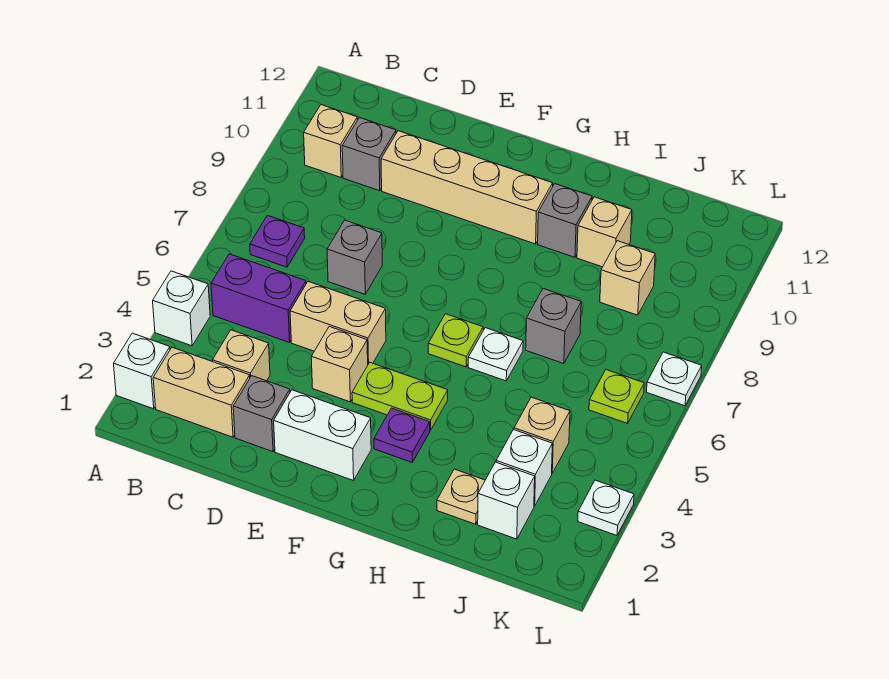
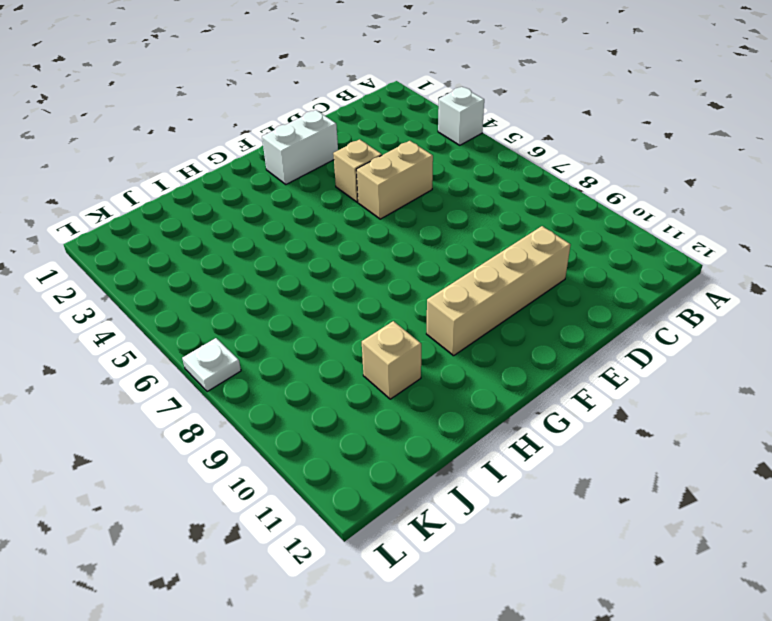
none -> white 1x1 brick [114,333,170,409]
none -> tan 1x2 brick [153,347,250,437]
none -> purple 1x2 brick [211,254,306,342]

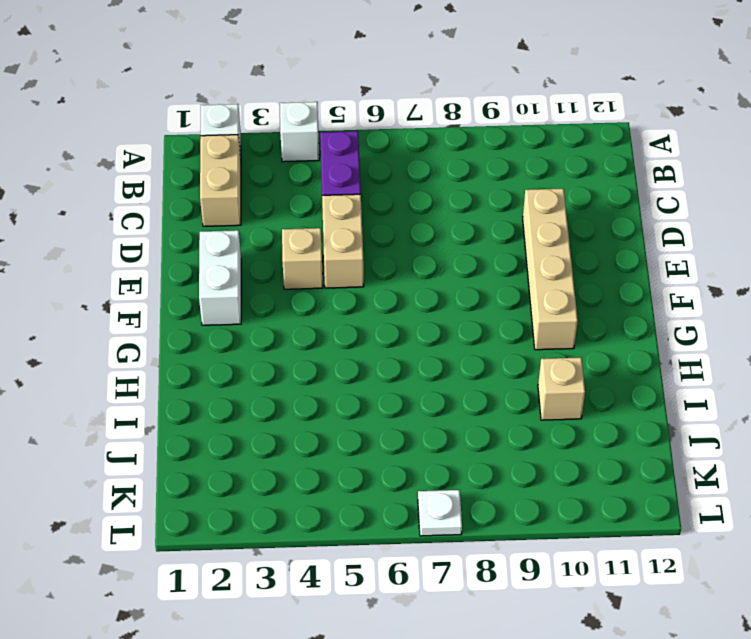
none -> purple 1x1 plate [250,215,305,267]
none -> tan 1x1 brick [304,105,357,177]
none -> tan 1x1 brick [213,330,270,381]

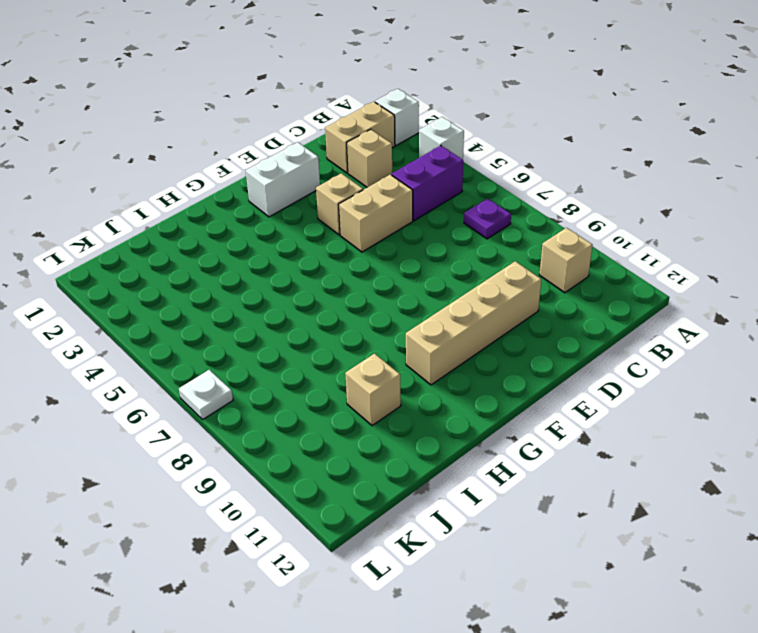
none -> grey 1x1 brick [342,118,396,191]
none -> grey 1x1 brick [233,376,290,452]
none -> grey 1x1 brick [327,220,382,294]

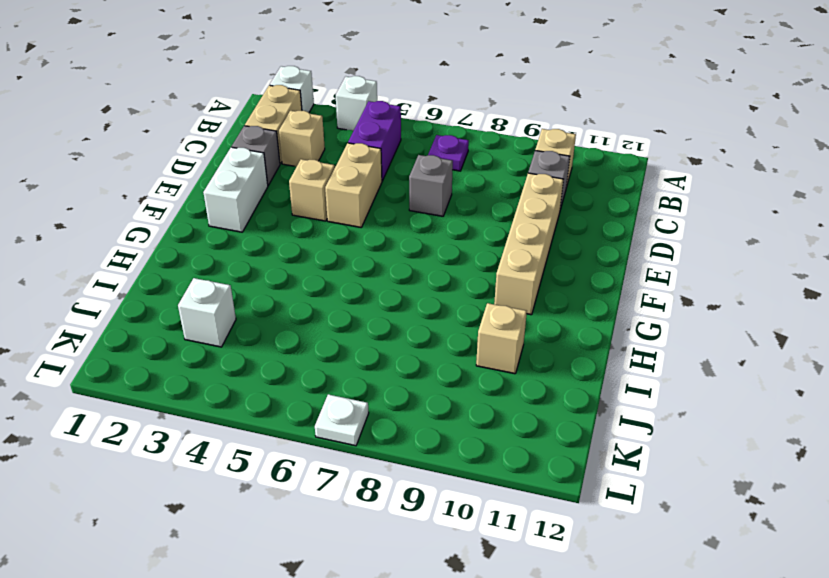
none -> lime 1x2 plate [352,363,448,430]
none -> purple 1x1 plate [374,408,430,462]
none -> lime 1x1 plate [428,314,483,367]

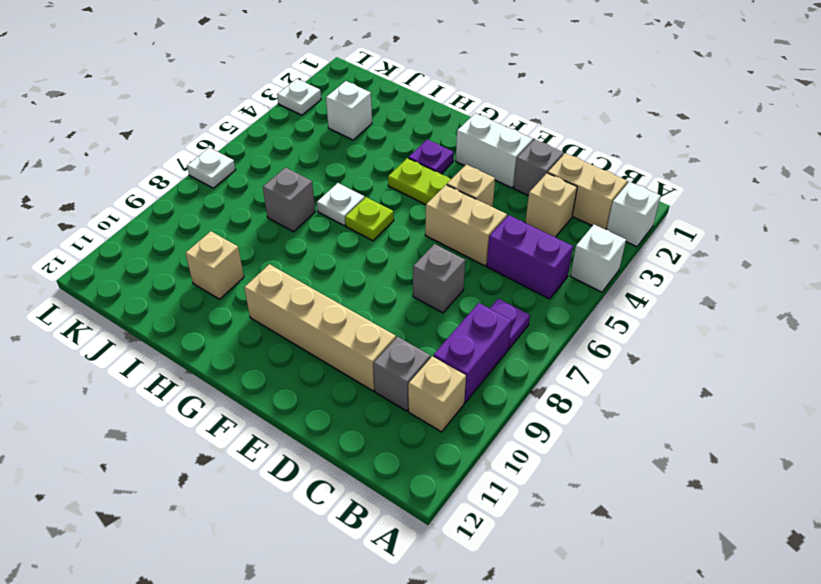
purple 1x2 brick [433,303,512,403] -> none
none -> grey 1x1 brick [538,184,592,257]
none -> tan 1x1 plate [437,469,485,524]
none -> white 1x1 brick [478,462,535,539]

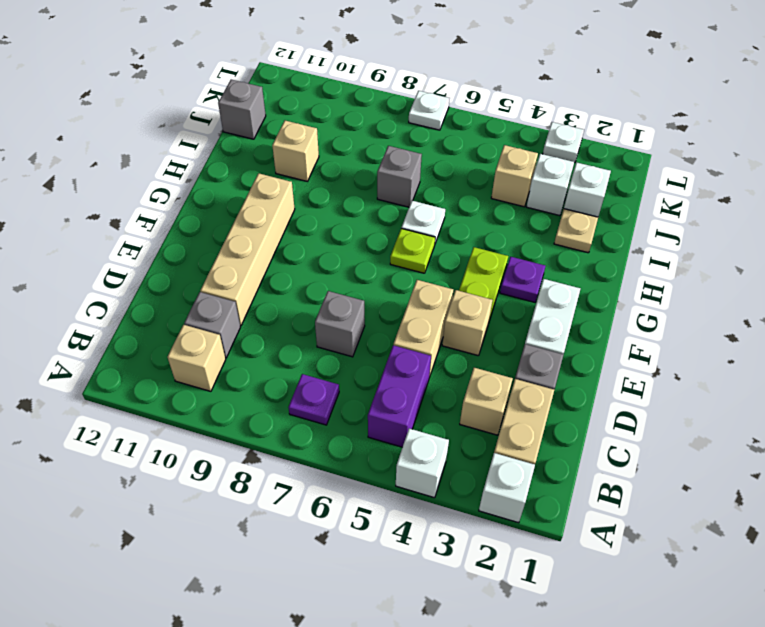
grey 1x1 brick [218,80,266,139] -> grey 1x1 brick moved to [538,184,592,257]
none -> tan 1x1 brick [600,241,655,315]
none -> lime 1x1 plate [589,370,644,423]

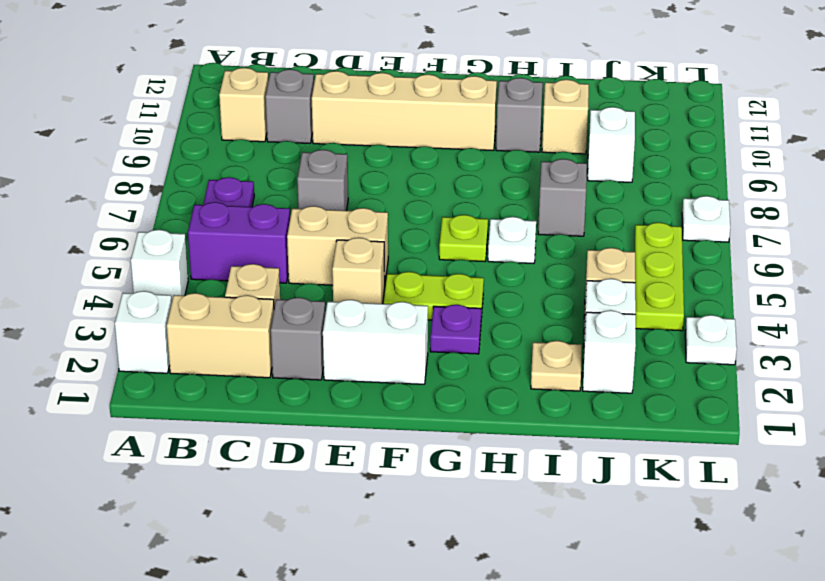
white 1x1 brick [588,107,635,182] -> tan 1x1 brick [600,241,655,315]
lime 1x3 plate [635,222,684,331] -> lime 1x1 plate [589,370,644,423]

